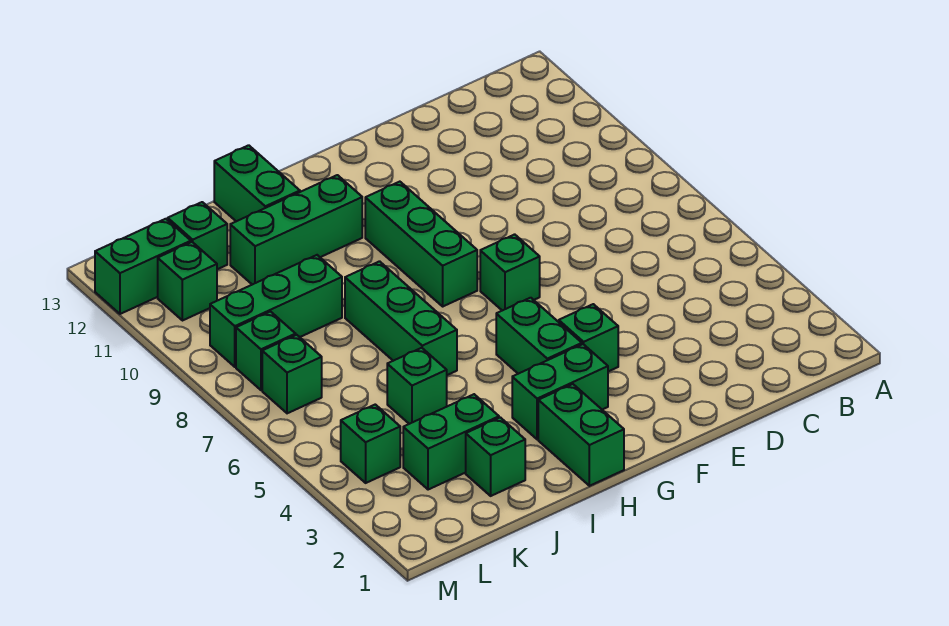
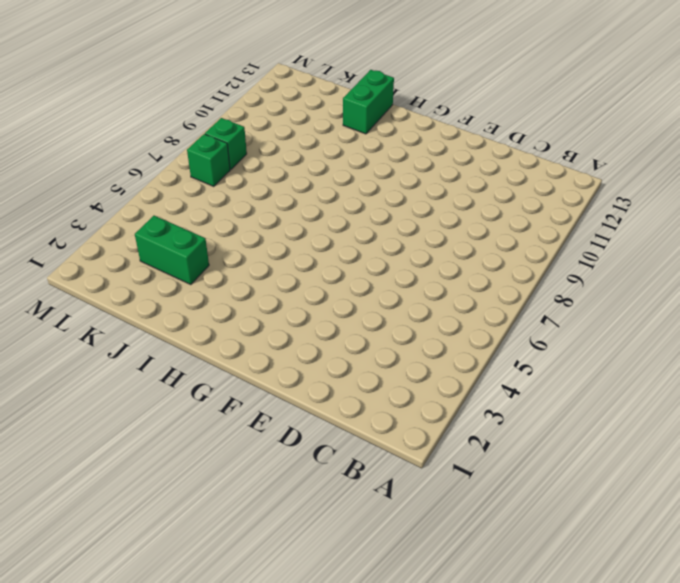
none -> green 1x1 brick [559,304,618,371]
none -> green 1x1 brick [480,234,540,311]
none -> green 1x2 brick [512,344,608,439]

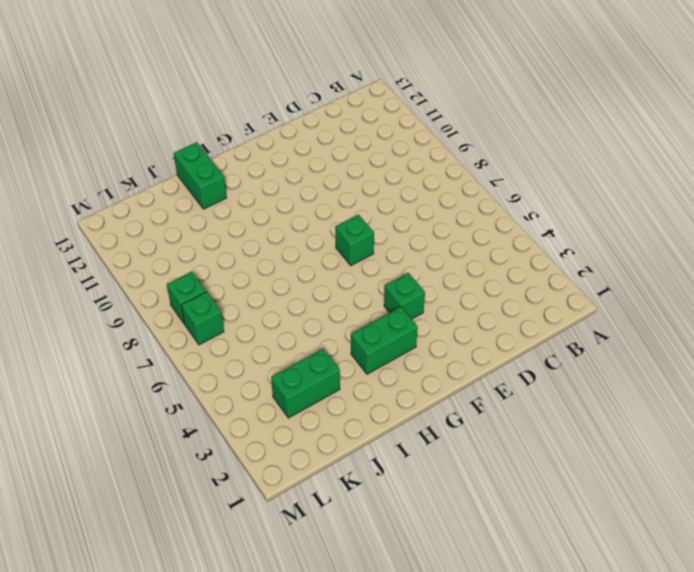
none -> green 1x2 brick [496,298,582,374]
none -> green 1x3 brick [365,182,477,306]
none -> green 1x2 brick [538,384,624,486]

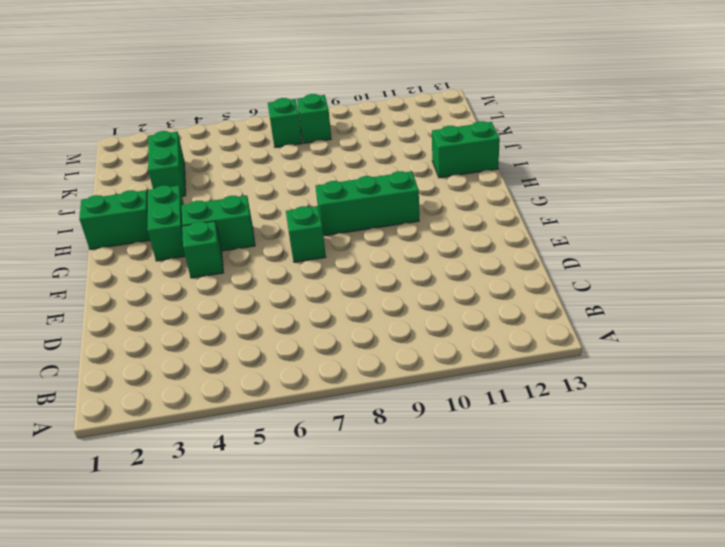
none -> green 1x3 brick [230,175,362,285]
none -> green 1x3 brick [345,261,457,375]
none -> green 1x1 brick [466,417,525,496]

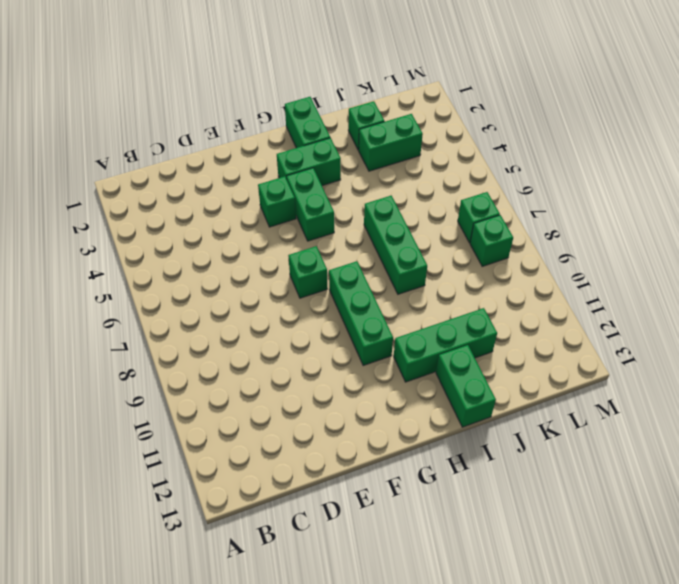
none -> green 1x1 brick [387,348,447,424]
none -> green 1x3 brick [210,255,342,367]
none -> green 1x1 brick [168,202,227,269]

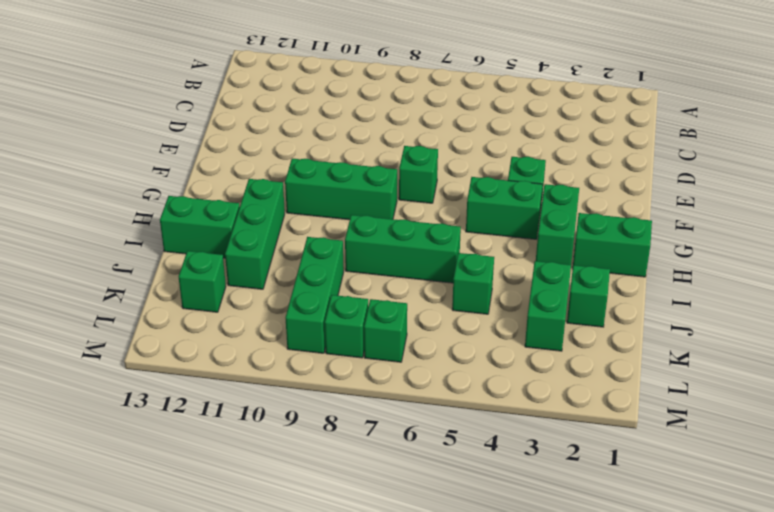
none -> green 1x1 brick [341,405,400,483]
none -> green 1x1 brick [158,242,217,321]
none -> green 1x2 brick [95,219,191,314]

